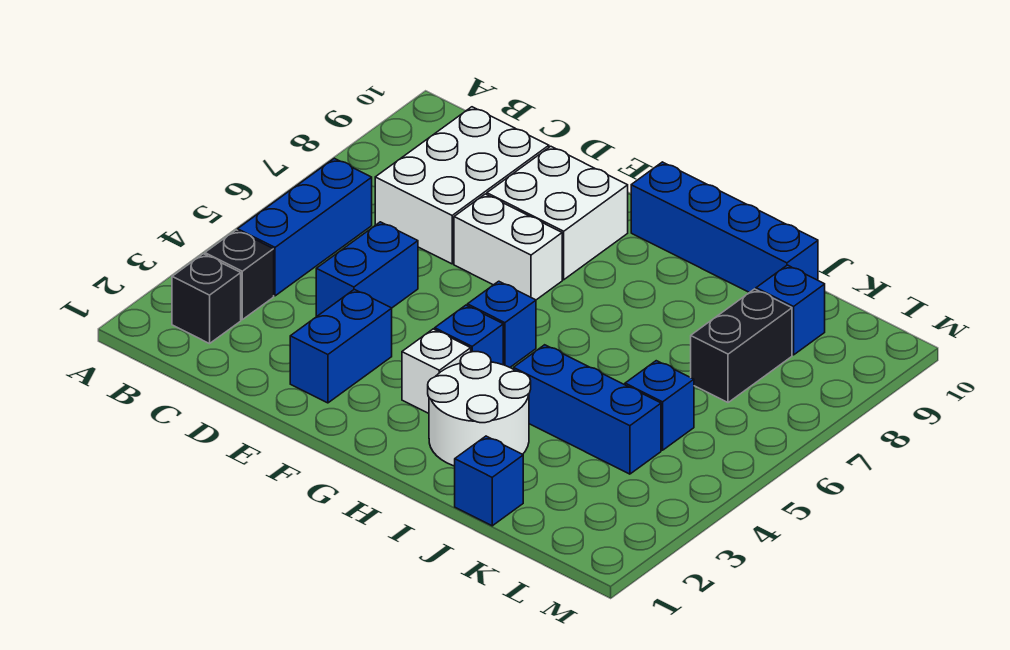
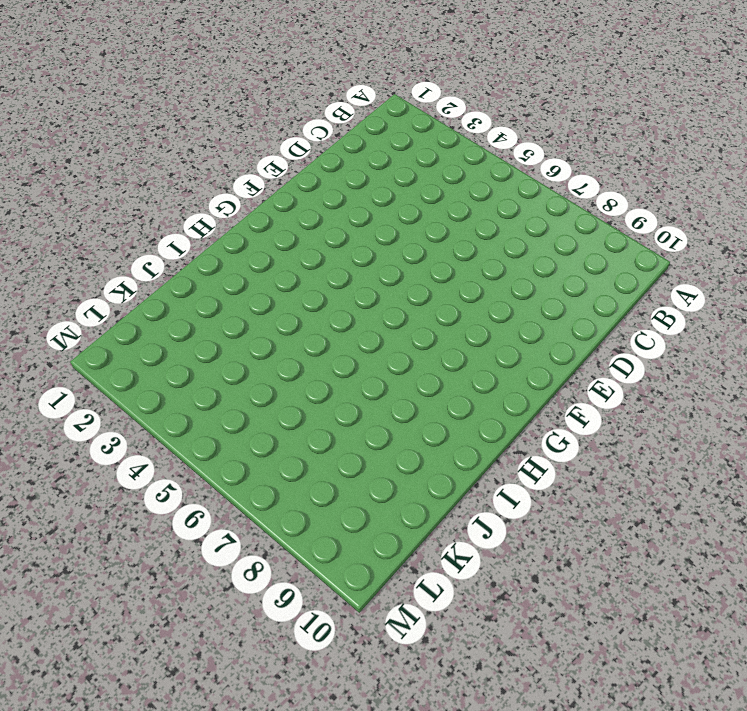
none -> black 1x1 brick [172,254,241,344]
none -> black 1x1 brick [205,230,274,320]
none -> blue 1x3 brick [238,158,372,296]

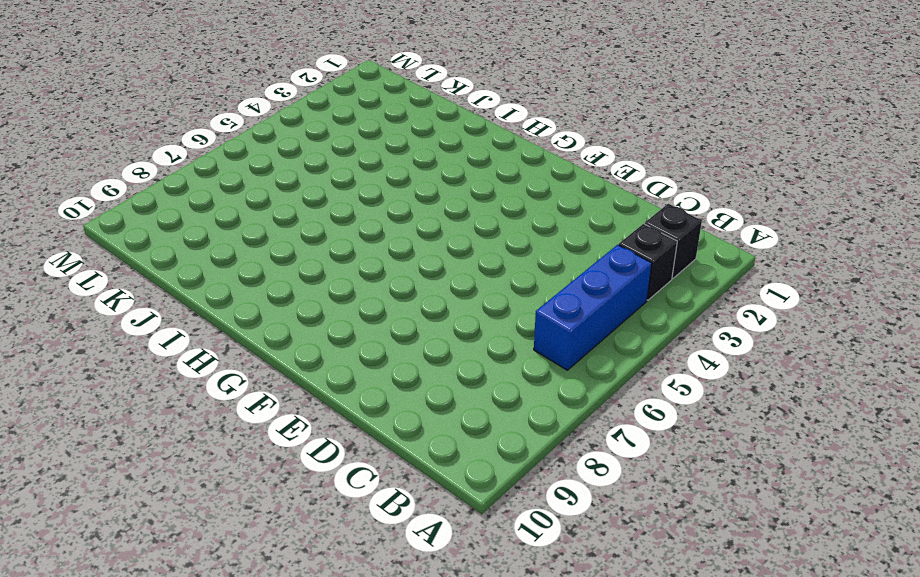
none -> white 2x3 brick [375,107,549,264]
none -> blue 1x2 brick [316,222,418,317]
none -> blue 1x2 brick [290,289,392,403]

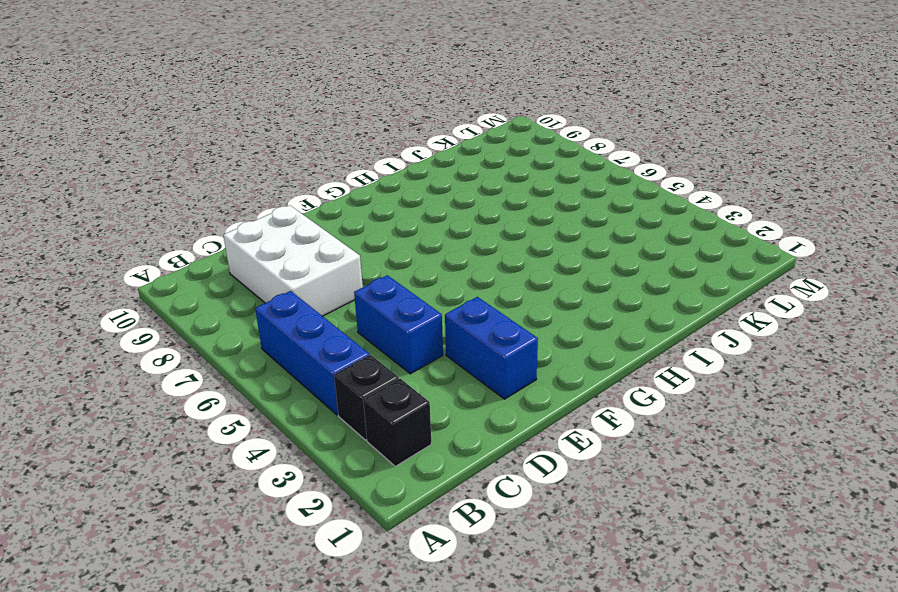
none -> white 1x2 brick [454,194,562,300]
none -> white 2x2 brick [487,146,628,280]
none -> white 1x1 brick [402,329,471,413]

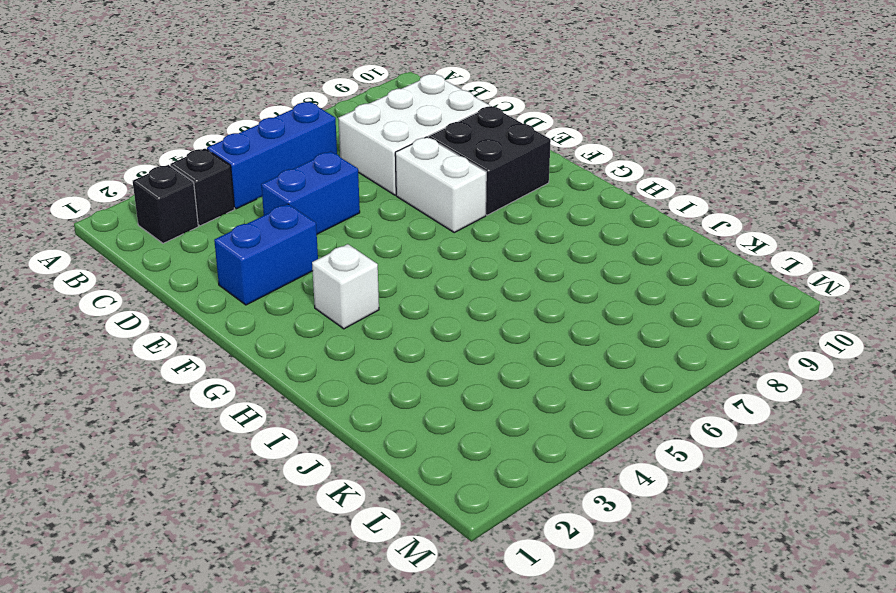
black 2x2 brick [429,106,551,215] -> white 2x2 brick [487,146,628,280]
none -> blue 1x1 brick [435,305,503,365]
none -> blue 1x1 brick [467,281,536,367]
none -> blue 1x4 brick [631,162,818,293]

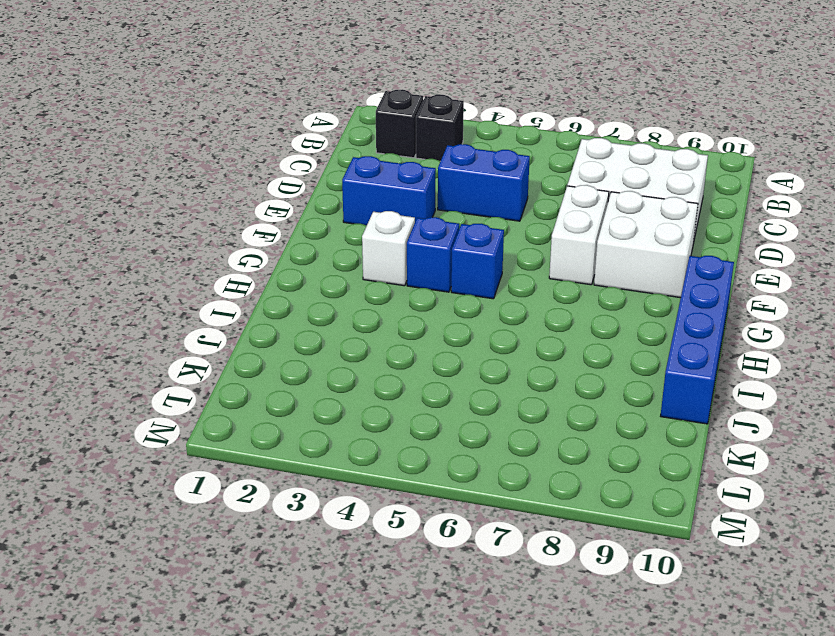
none -> blue 1x3 brick [238,158,372,296]
none -> white 2x2 round brick [428,352,531,466]
none -> blue 1x3 brick [514,345,661,474]

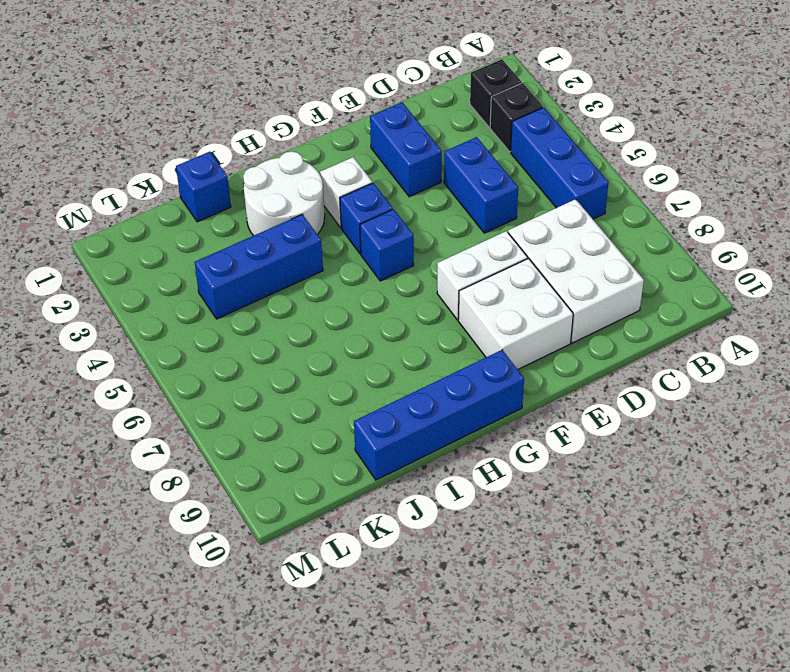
none -> blue 1x1 brick [625,361,694,450]
none -> black 1x2 brick [691,289,792,403]
none -> blue 1x1 brick [756,265,825,355]

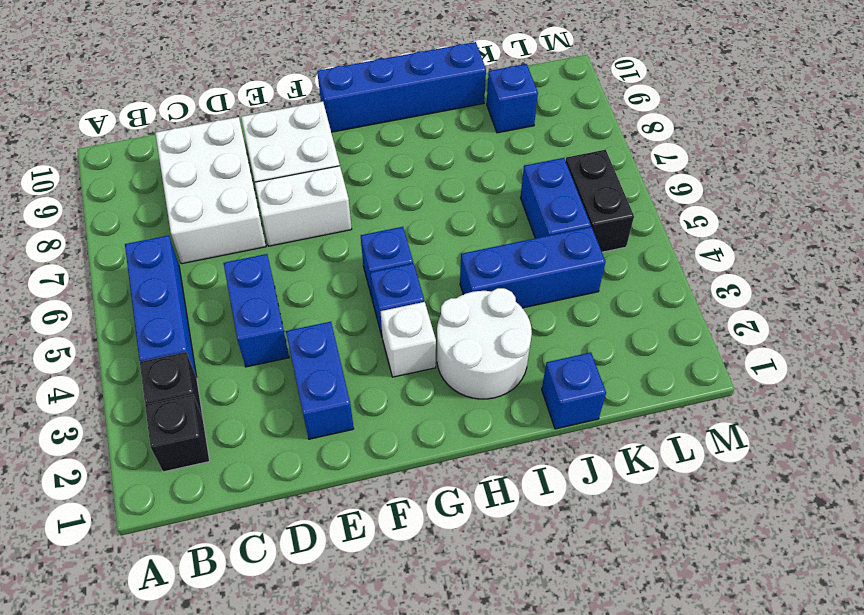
blue 1x2 brick [520,158,591,238] -> blue 1x1 brick [625,361,694,450]
black 1x2 brick [566,150,634,252] -> black 1x2 brick moved to [691,289,792,403]

